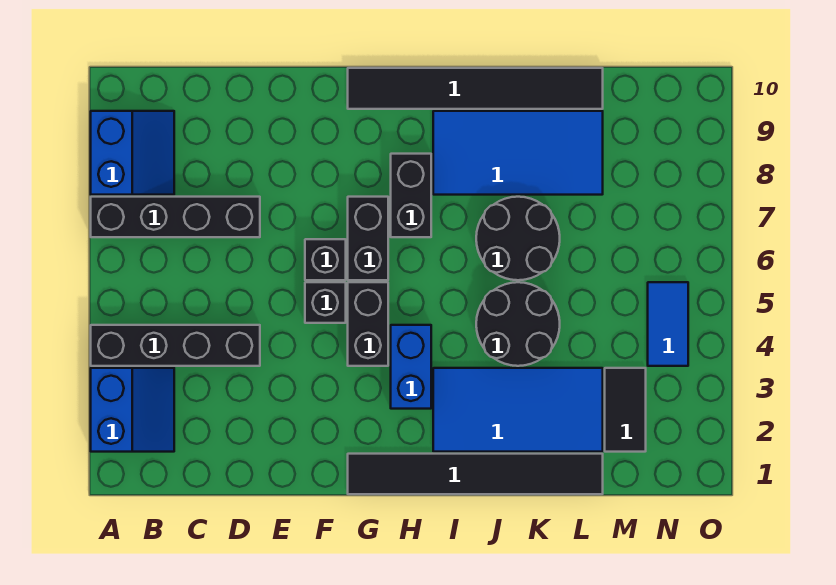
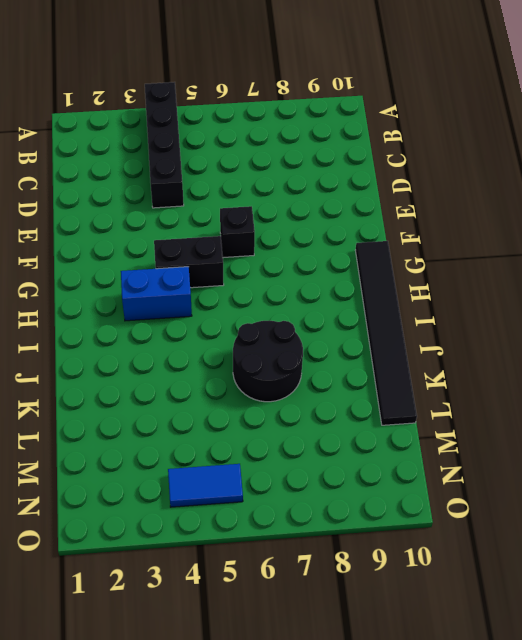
none -> blue 2x2 slope [91,368,174,452]
none -> black 1x4 brick [91,197,260,237]
none -> blue 2x2 slope [91,111,174,195]

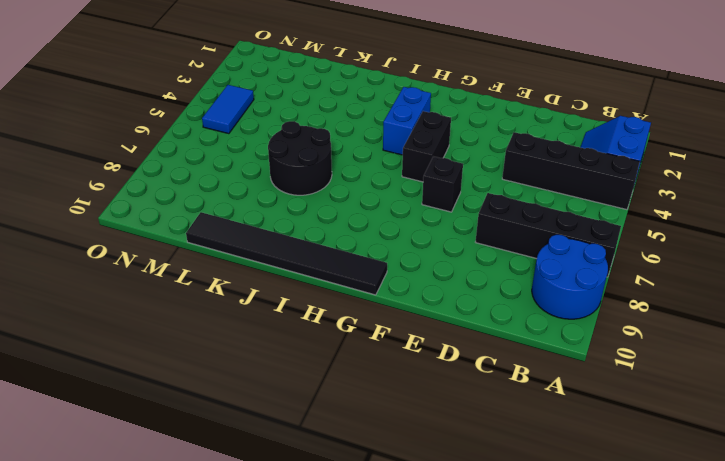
blue 2x2 round brick [532,235,608,319] -> blue 2x2 slope [91,111,174,195]
none -> black 1x1 brick [305,282,346,323]
none -> black 1x6 tile [348,454,603,494]
none -> black 1x2 brick [348,197,388,280]

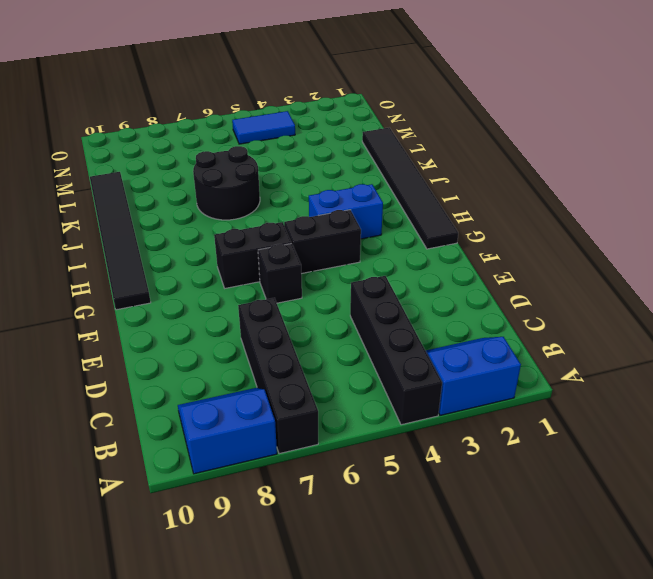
none -> black 1x1 brick [305,282,346,323]
none -> black 1x2 brick [391,154,431,237]
none -> blue 2x4 tile [433,368,603,452]

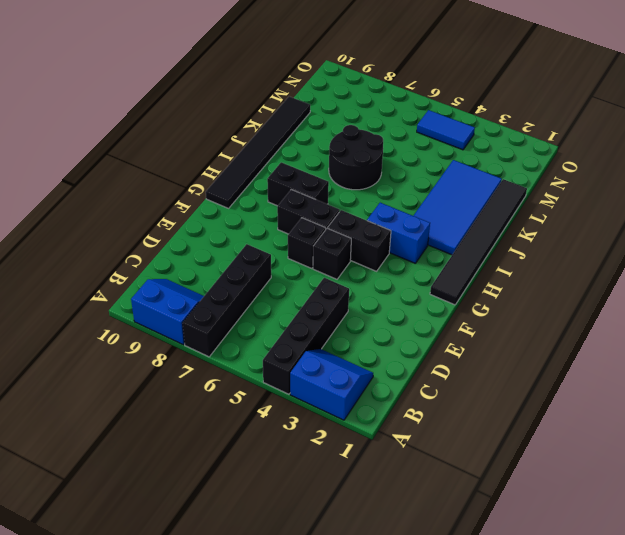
none -> blue 2x4 tile [433,111,603,195]
none -> black 2x2 round brick [476,282,560,366]
none -> black 1x2 tile [605,368,646,452]

